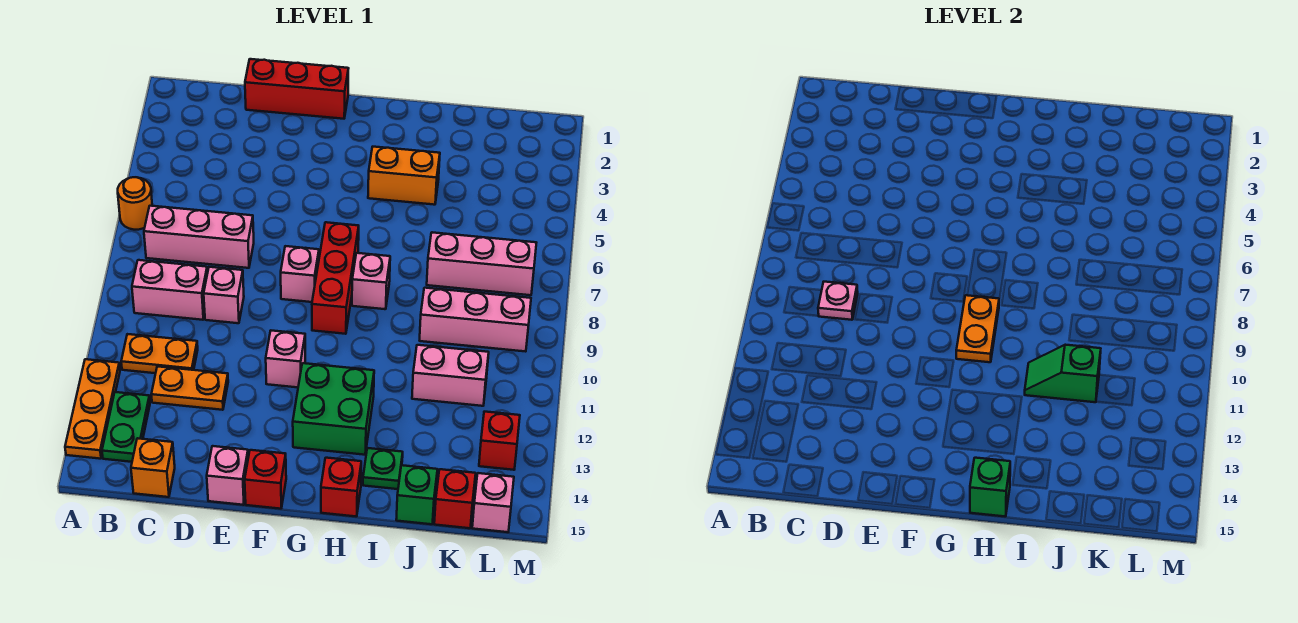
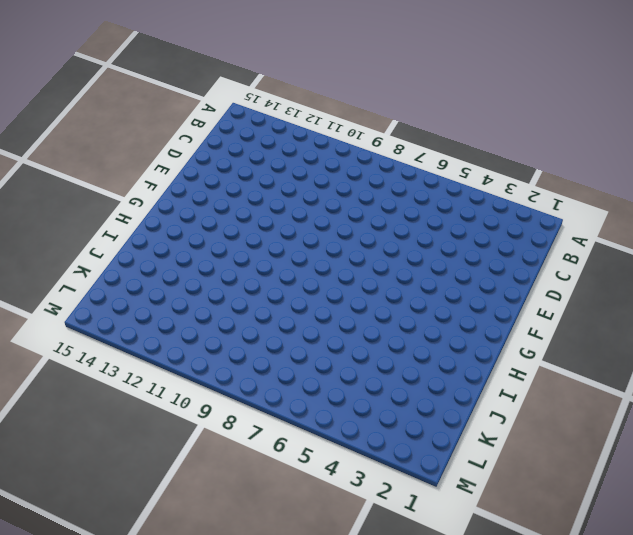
none -> orange 1x1 round brick [118,177,152,230]
none -> orange 1x3 plate [65,359,120,459]
none -> pink 1x3 brick [144,206,254,268]
none -> pink 1x2 brick [132,260,207,320]

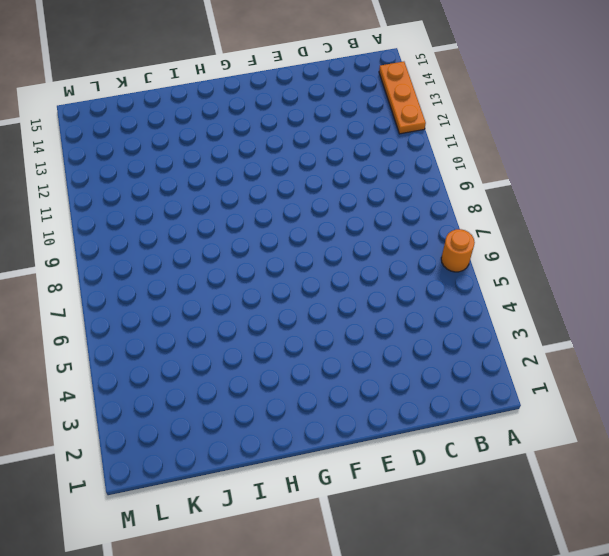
none -> pink 1x3 brick [144,206,254,268]
none -> pink 1x2 brick [132,260,207,320]
none -> orange 1x2 plate [121,334,198,373]
none -> green 1x2 plate [102,392,150,462]

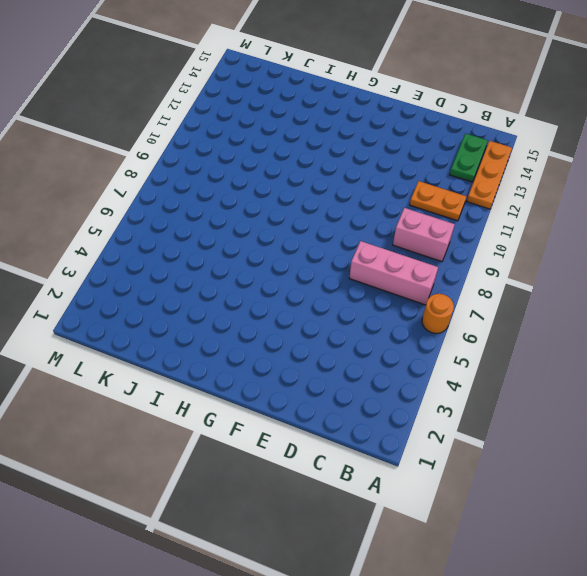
none -> orange 1x2 plate [151,366,228,410]
none -> orange 1x1 brick [131,438,175,497]
none -> red 1x3 brick [245,59,349,119]
none -> pink 1x1 brick [204,267,244,323]

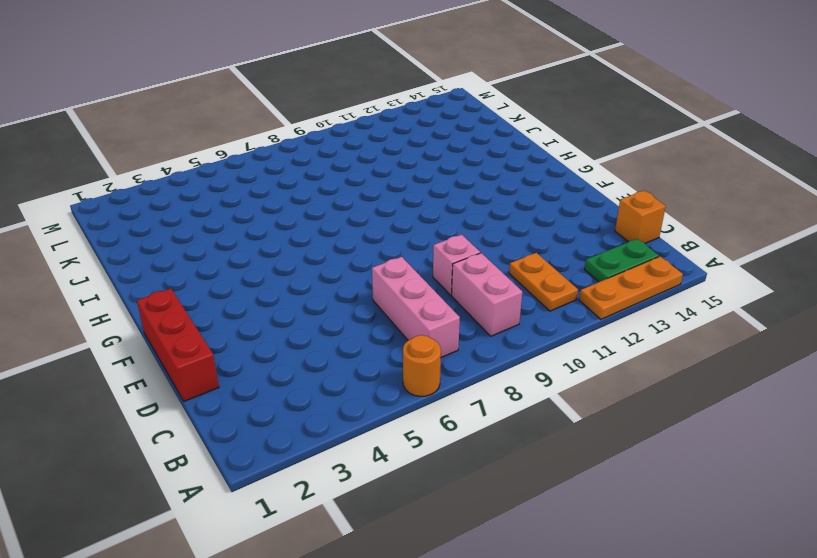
none -> orange 1x2 plate [151,366,228,410]
none -> pink 1x1 brick [207,446,248,505]
none -> pink 1x1 brick [281,246,319,302]
none -> pink 1x1 brick [266,331,305,387]

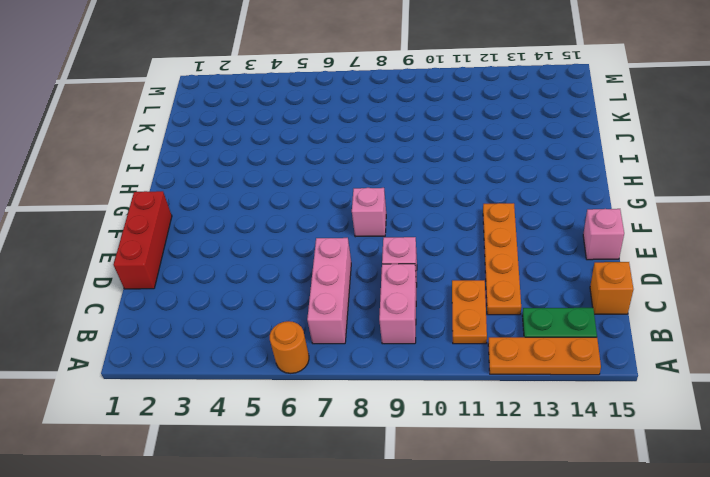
orange 1x4 plate [483,203,521,315] -> orange 1x2 plate [151,366,228,410]
none -> pink 1x1 brick [266,331,305,387]
none -> red 1x1 brick [245,450,286,509]
none -> red 1x3 brick [312,222,359,334]
none -> green 2x2 brick [293,363,374,455]

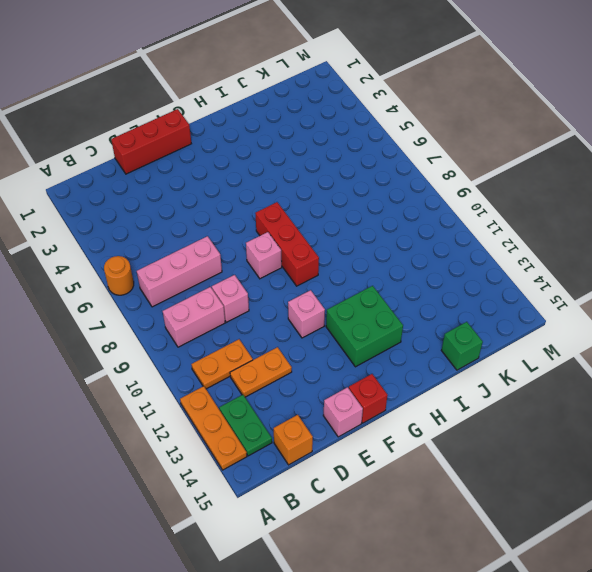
none -> orange 1x2 brick [368,147,440,205]
none -> pink 1x1 brick [352,253,390,309]
none -> red 1x1 brick [321,458,361,517]
none -> green 1x1 plate [363,448,403,489]

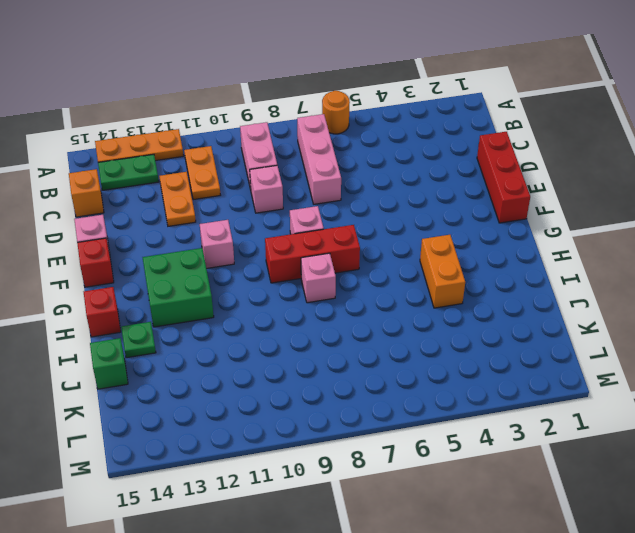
none -> pink 1x3 brick [427,232,536,295]
none -> pink 1x3 brick [420,288,531,352]
none -> pink 1x2 brick [412,345,489,406]
none -> red 1x1 brick [434,469,476,528]

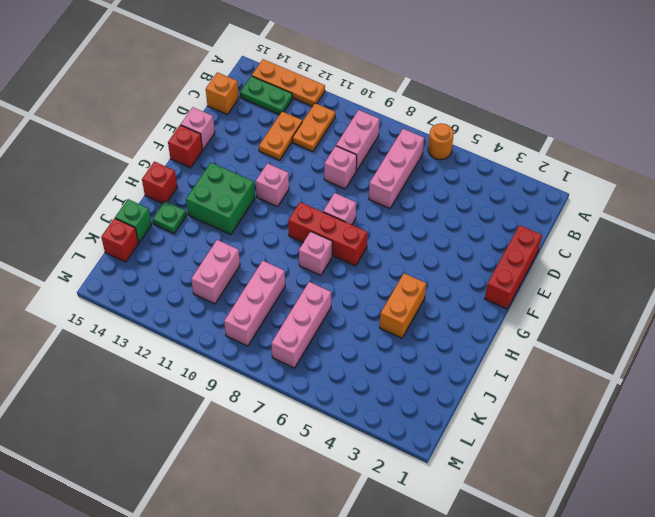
none -> red 1x1 brick [479,412,520,470]
none -> pink 1x1 brick [472,473,514,532]
none -> pink 1x1 plate [818,282,858,320]
none -> orange 1x2 plate [956,295,999,362]

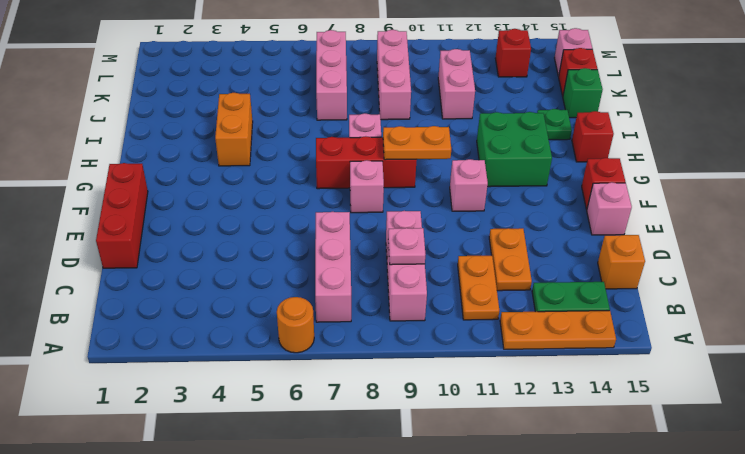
none -> green 1x1 brick [970,458,1010,517]
none -> green 1x2 slope [1025,345,1101,402]

